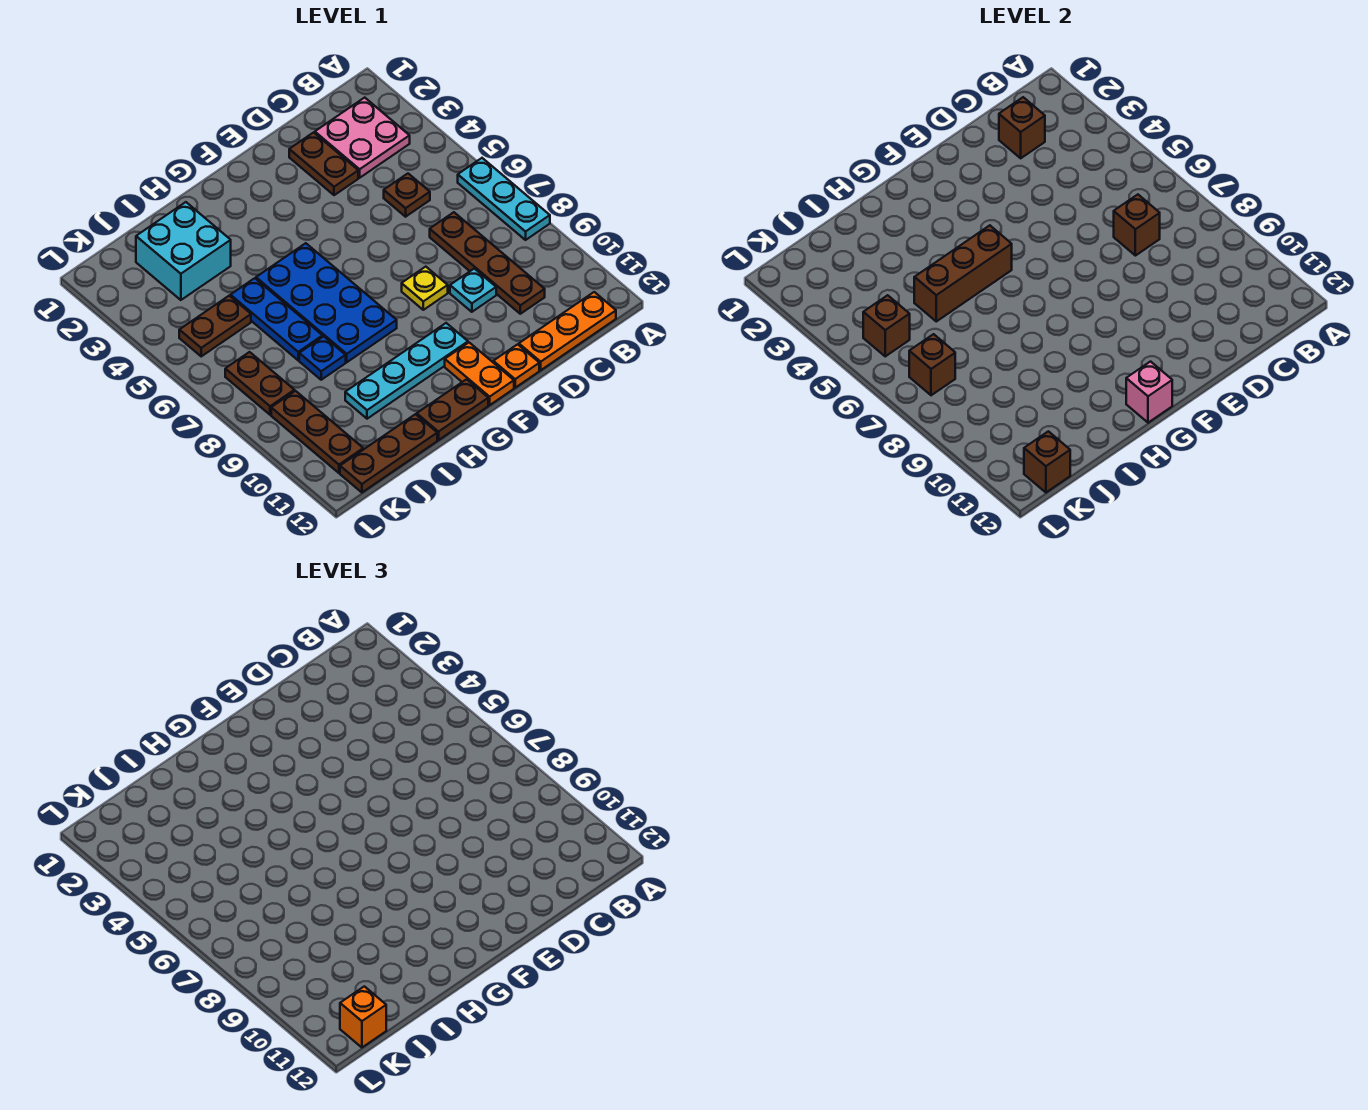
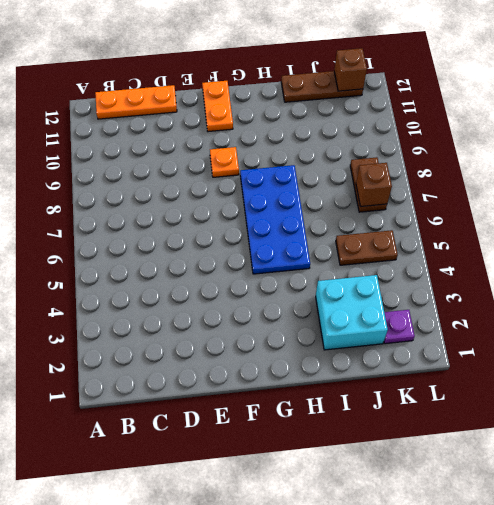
orange 1x1 plate [210,147,239,177] -> orange 1x1 plate moved to [493,344,539,388]
purple 1x1 plate [384,310,415,344] -> none
none -> cyan 1x3 plate [458,158,550,240]
none -> pink 2x2 plate [315,98,410,178]
none -> brown 1x1 plate [384,174,430,217]

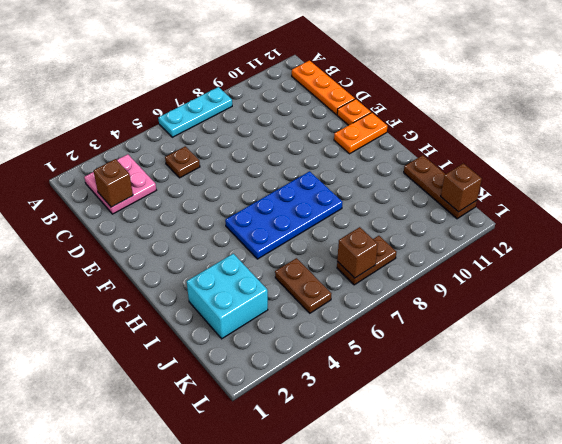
none -> brown 1x4 plate [430,212,545,314]
none -> brown 1x2 plate [289,132,358,195]
none -> cyan 1x1 plate [450,269,496,312]

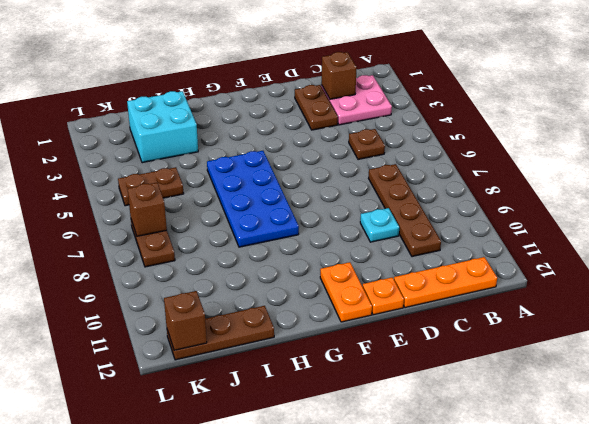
none -> cyan 1x3 plate [458,158,550,240]
none -> yellow 1x1 plate [402,267,448,310]
none -> cyan 1x4 plate [345,323,468,419]

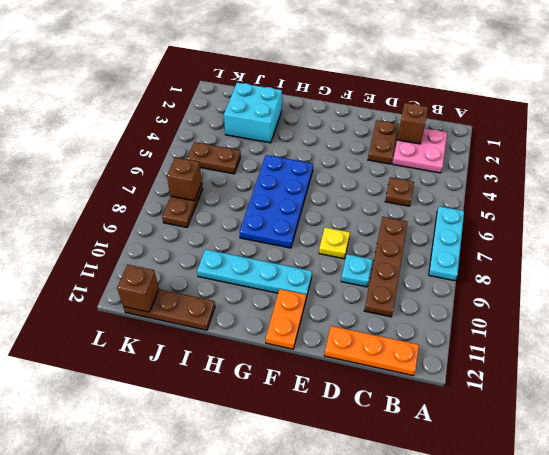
none -> orange 1x1 plate [493,344,539,388]
none -> brown 1x2 plate [417,379,488,440]
none -> blue 1x3 plate [230,278,323,360]

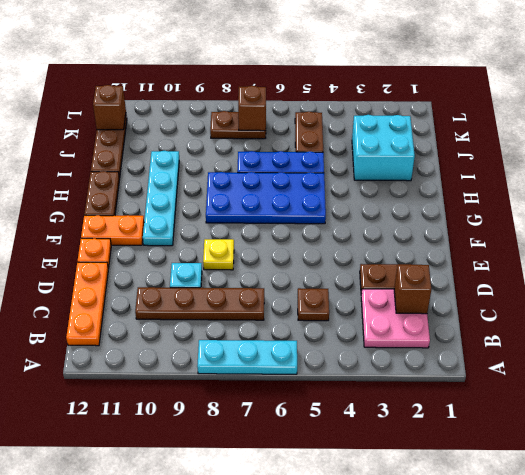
none -> blue 1x1 plate [299,336,346,380]
none -> brown 1x3 plate [271,391,363,473]
none -> brown 1x1 brick [1114,195,1160,256]

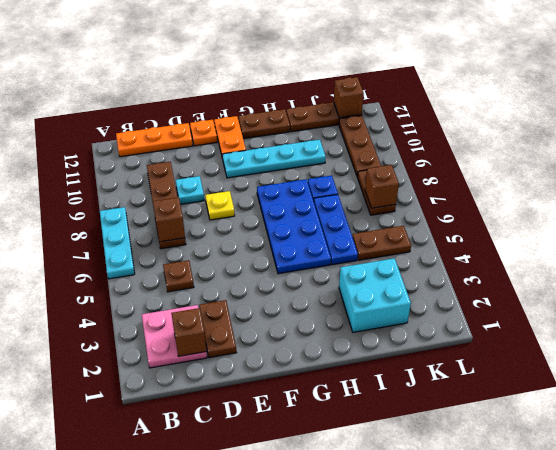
none -> brown 1x3 brick [914,225,1012,321]
none -> pink 1x1 brick [1126,362,1172,423]
none -> brown 1x1 brick [863,295,910,356]

